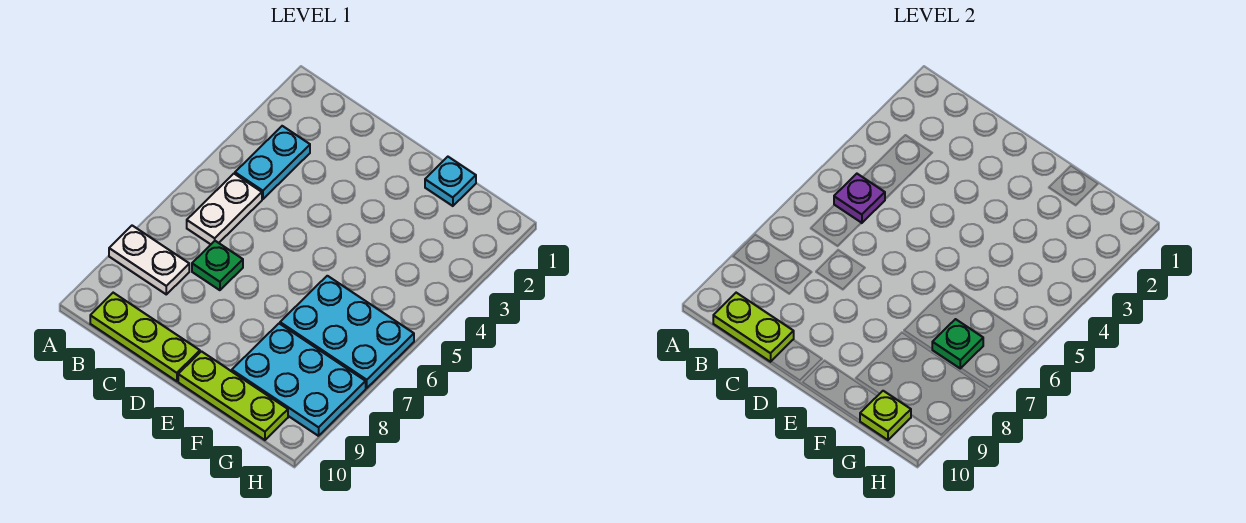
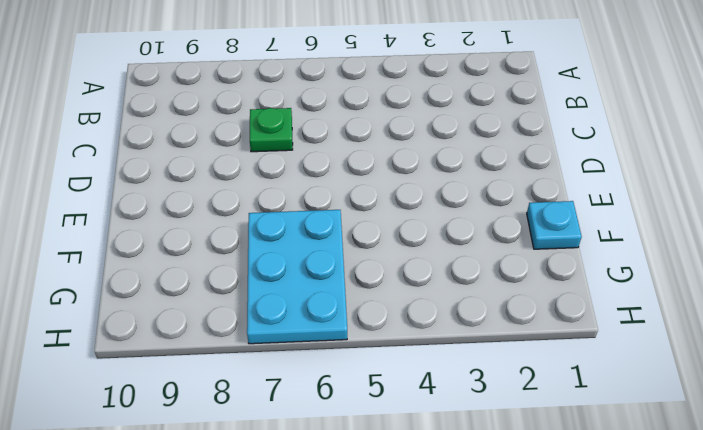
none -> white 1x2 plate [109,226,189,294]
none -> cyan 1x2 plate [235,126,310,199]
none -> white 1x2 plate [187,174,262,244]

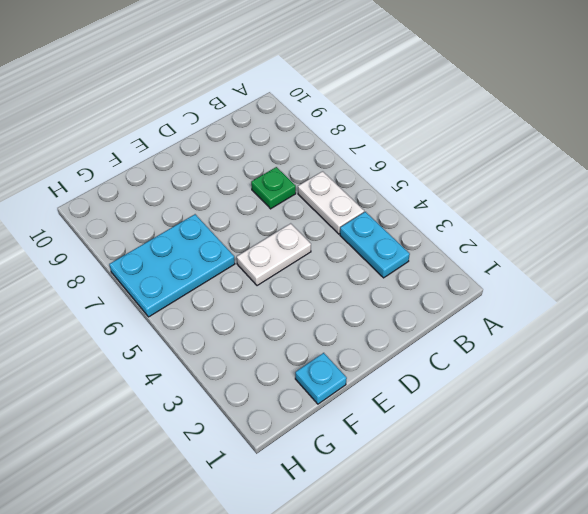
white 1x2 plate [237,223,311,286] -> white 1x2 plate moved to [109,226,189,294]
none -> lime 1x3 plate [90,293,200,381]
none -> lime 1x3 plate [178,351,288,440]
none -> cyan 2x3 plate [232,324,366,436]

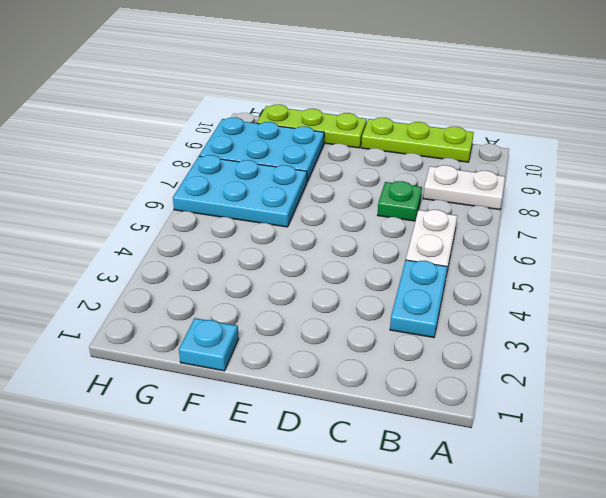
none -> purple 1x1 plate [834,174,885,223]
none -> lime 1x2 plate [713,293,794,362]
none -> green 1x1 plate [932,319,983,369]

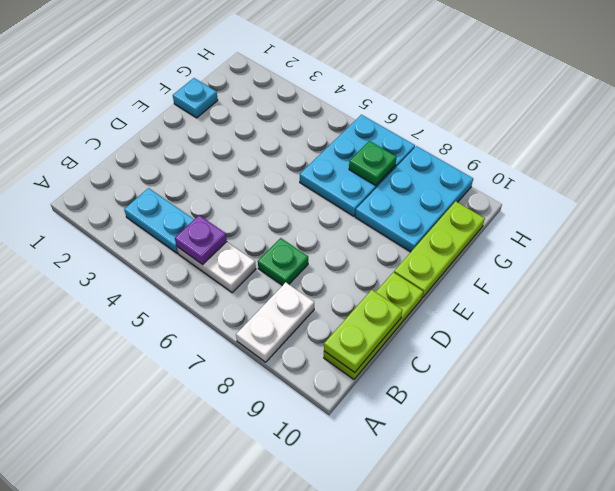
none -> lime 1x1 plate [860,391,911,440]

